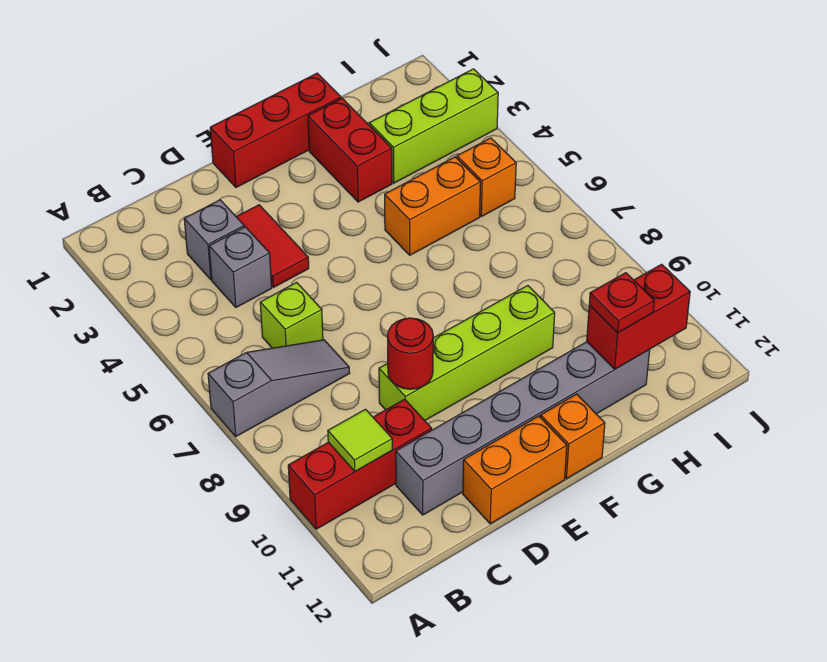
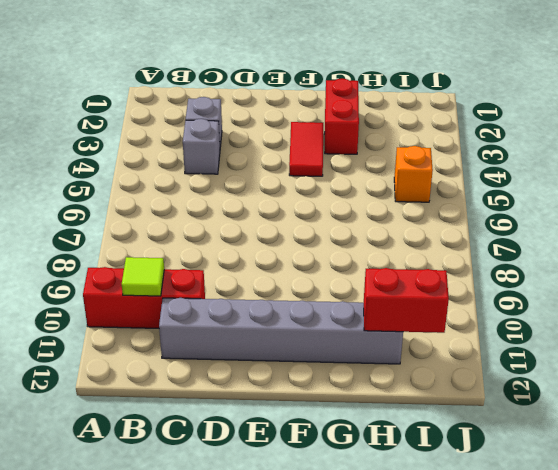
red 1x2 tile [289,122,323,176] -> red 1x2 tile moved to [236,205,309,287]
none -> grey 1x3 slope [208,340,350,436]
none -> lime 1x1 brick [260,283,323,348]
none -> lime 1x4 brick [379,286,555,420]

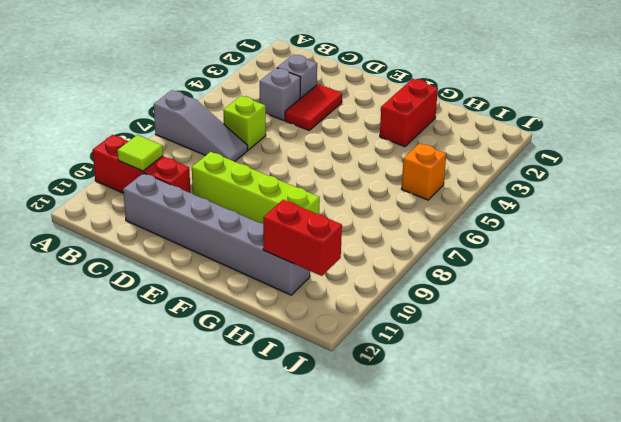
none -> orange 1x2 brick [463,416,567,524]
none -> red 1x3 brick [210,73,341,187]
none -> orange 1x1 brick [541,394,605,479]

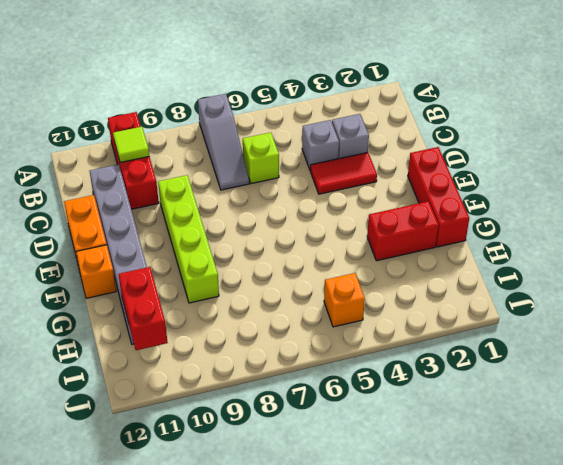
none -> orange 1x2 brick [385,157,481,255]
none -> lime 1x3 brick [369,69,498,183]
none -> red 1x1 round brick [387,318,433,389]

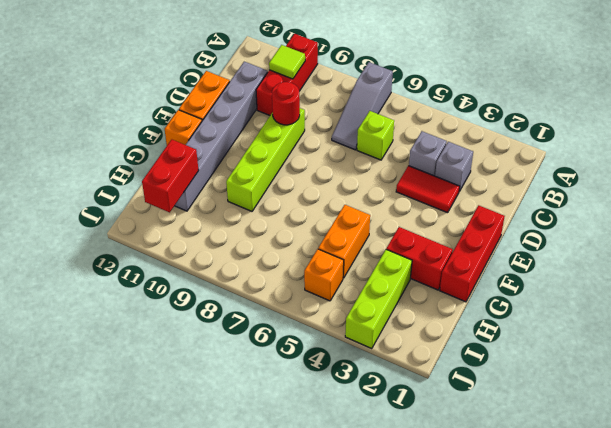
none -> red 1x1 plate [589,273,654,333]

